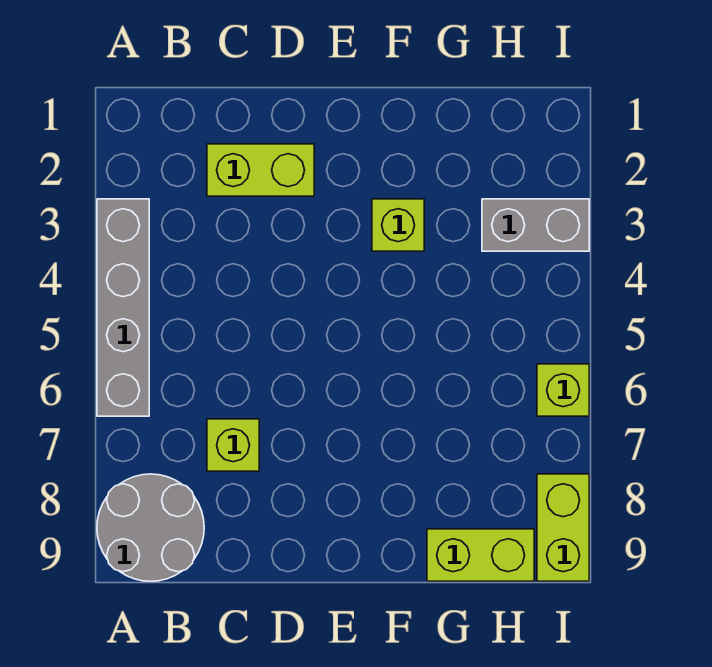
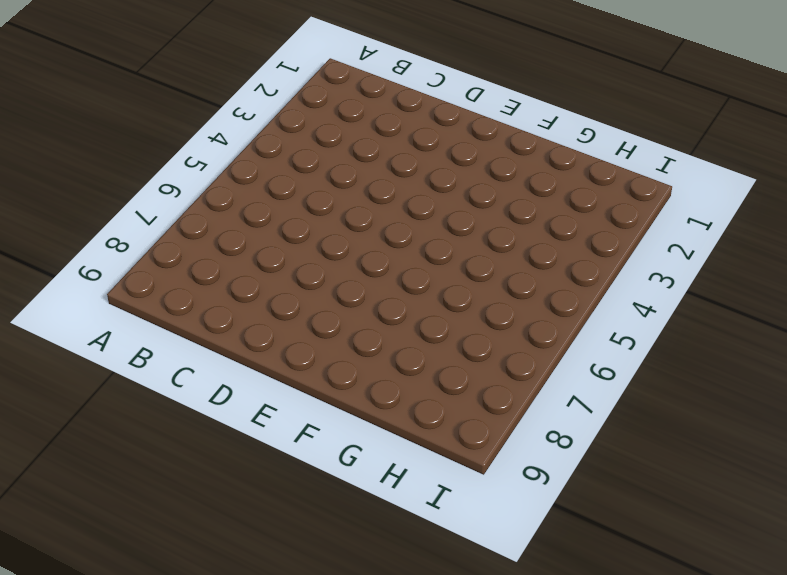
none -> grey 1x4 brick [97,199,149,416]
none -> grey 2x2 round brick [97,474,204,581]

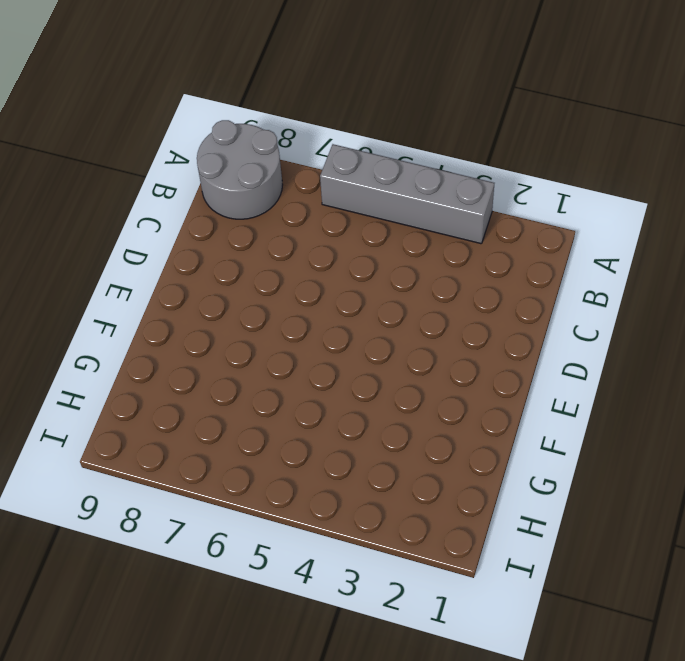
none -> lime 1x2 brick [207,144,314,196]
none -> lime 1x1 brick [207,419,259,471]

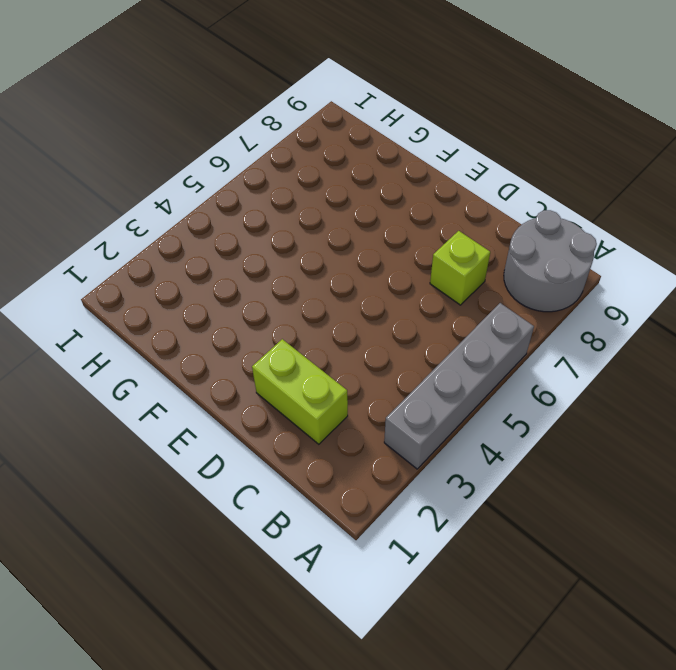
none -> lime 1x1 brick [372,199,424,251]
none -> lime 1x2 brick [427,529,534,581]

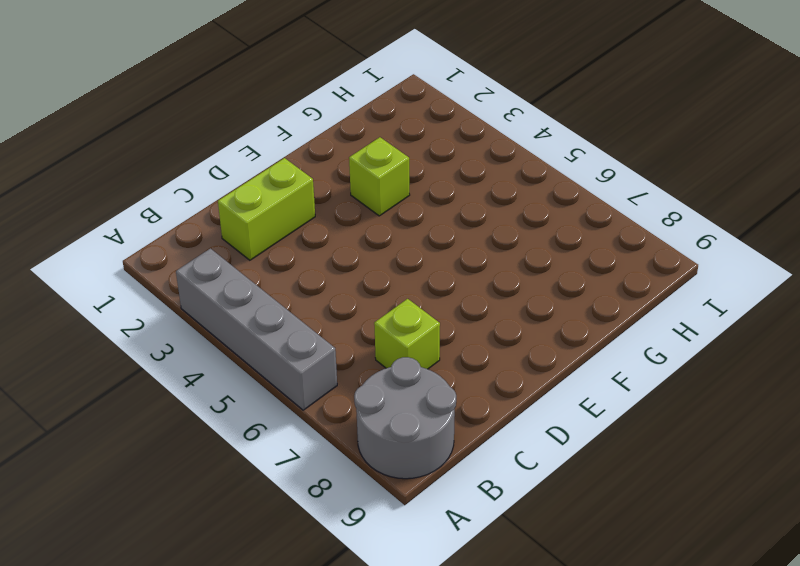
none -> lime 1x2 brick [427,529,534,581]
none -> grey 1x2 brick [482,199,589,251]

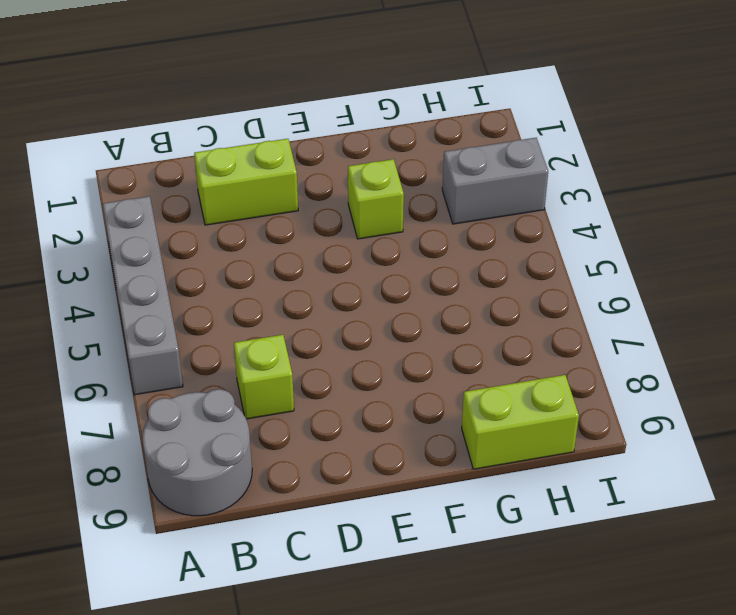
none -> lime 1x1 brick [537,364,589,416]
none -> lime 1x2 brick [537,474,589,581]

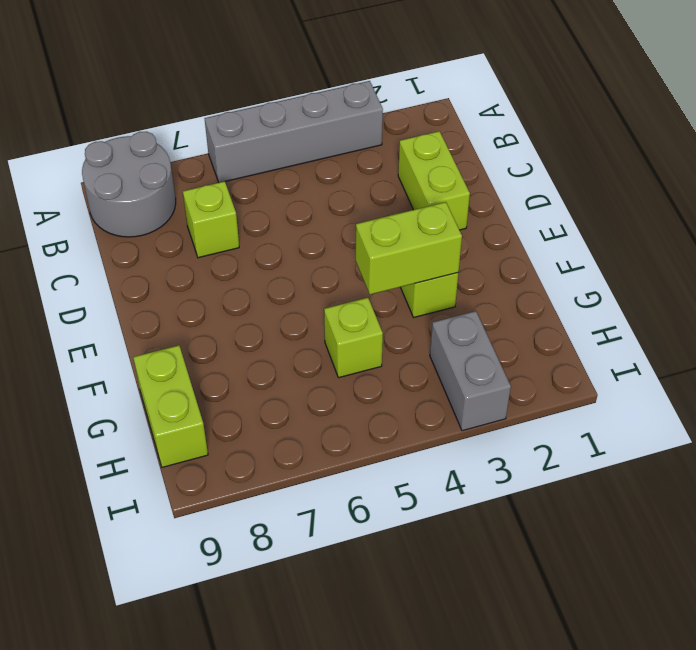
lime 1x2 brick [356,202,462,295] -> lime 1x2 brick moved to [537,474,589,581]
lime 1x1 brick [324,298,383,378] -> lime 1x1 brick moved to [537,364,589,416]

